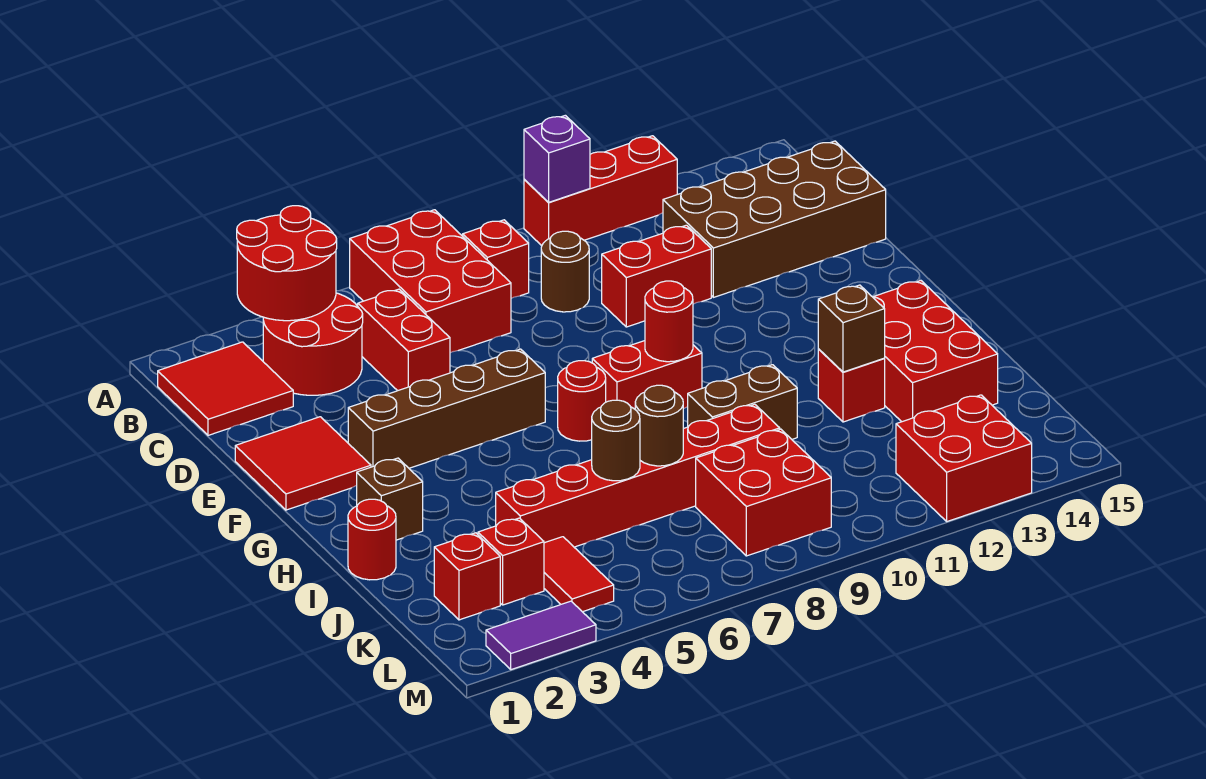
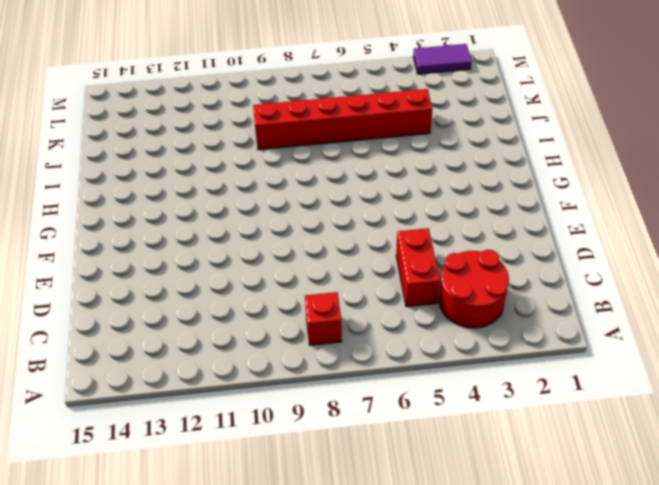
none -> red 2x3 brick [350,210,511,353]
none -> red 1x3 brick [524,136,677,246]
none -> red 2x2 tile [158,342,293,435]
none -> brown 1x1 round brick [541,231,589,312]

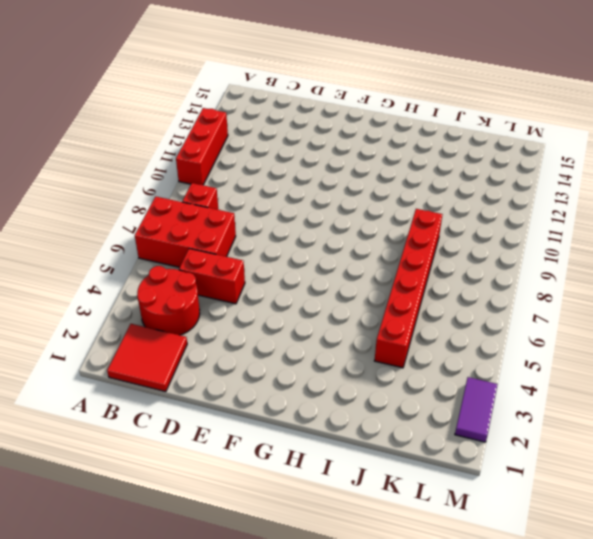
none -> brown 1x1 round brick [541,231,589,312]
none -> brown 2x4 brick [663,141,886,297]
none -> red 1x2 brick [602,225,711,327]
none -> red 2x2 tile [235,417,371,510]

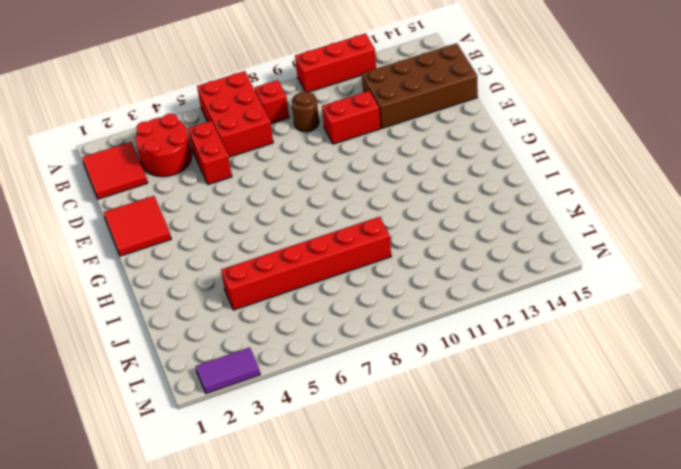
none -> brown 1x4 brick [348,349,545,468]
none -> red 1x1 round brick [558,361,606,441]
none -> red 1x2 brick [592,341,702,409]
none -> brown 1x1 brick [357,458,423,540]

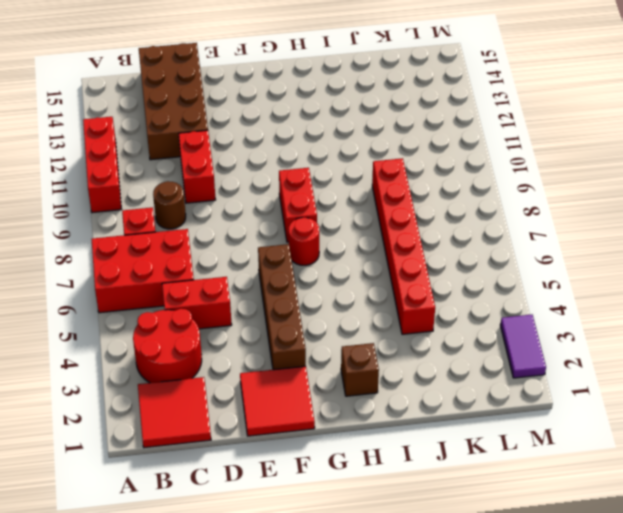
none -> red 2x3 brick [873,281,998,422]
none -> red 1x1 round brick [348,499,396,580]
none -> brown 1x2 brick [688,365,797,439]
none -> red 1x1 brick [818,349,885,422]

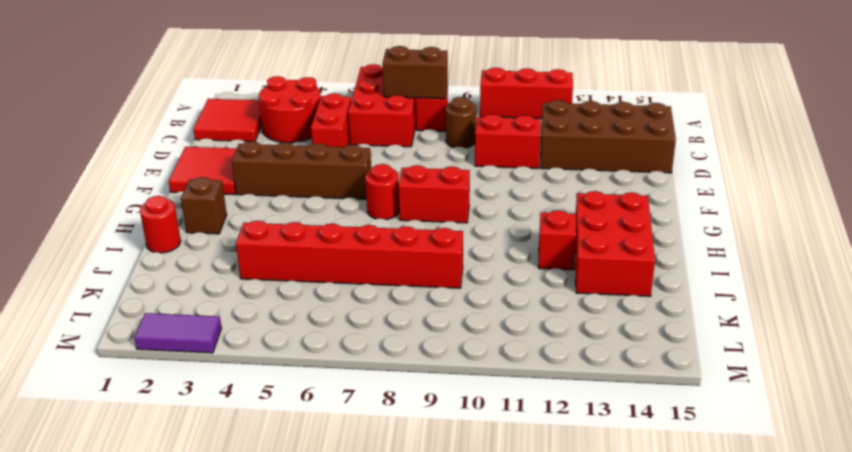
brown 1x2 brick [382,46,448,99] -> brown 1x2 brick moved to [688,365,797,439]
none -> red 1x1 brick [434,533,500,620]
none -> red 1x1 brick [478,518,544,605]
none -> red 1x2 tile [544,537,614,612]
none -> red 2x2 brick [696,429,831,556]

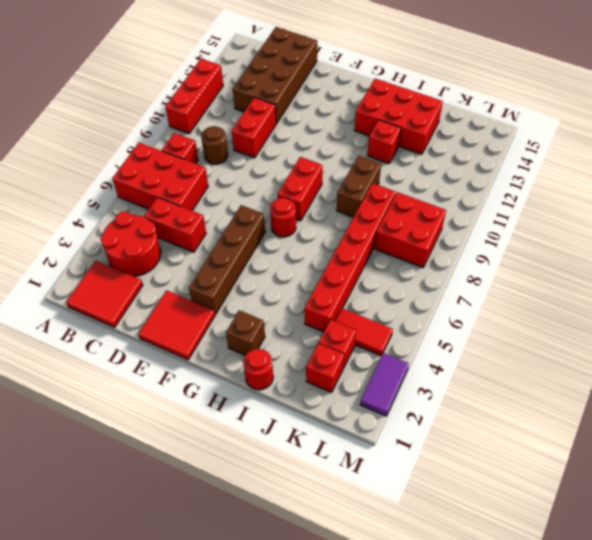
none -> red 2x2 brick [896,395,1032,521]
none -> red 2x2 round brick [237,206,337,321]
none -> purple 1x1 brick [524,115,590,202]
none -> red 1x1 round brick [645,281,693,362]

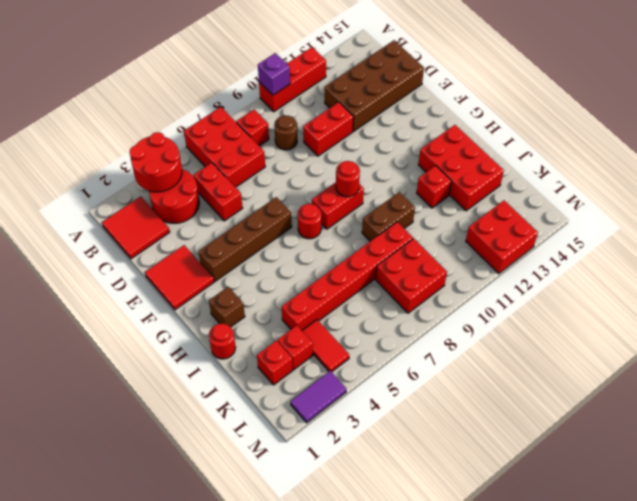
none -> brown 1x1 brick [818,285,885,372]
none -> brown 1x1 round brick [592,400,640,481]
none -> brown 1x1 round brick [635,385,683,466]

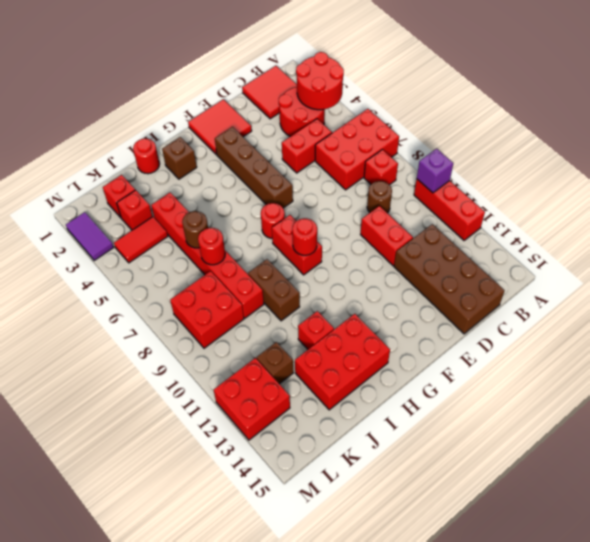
red 1x1 round brick [198,228,225,265] -> brown 1x1 round brick [635,385,683,466]
brown 1x1 brick [257,342,293,384] -> brown 1x1 brick moved to [818,285,885,372]

